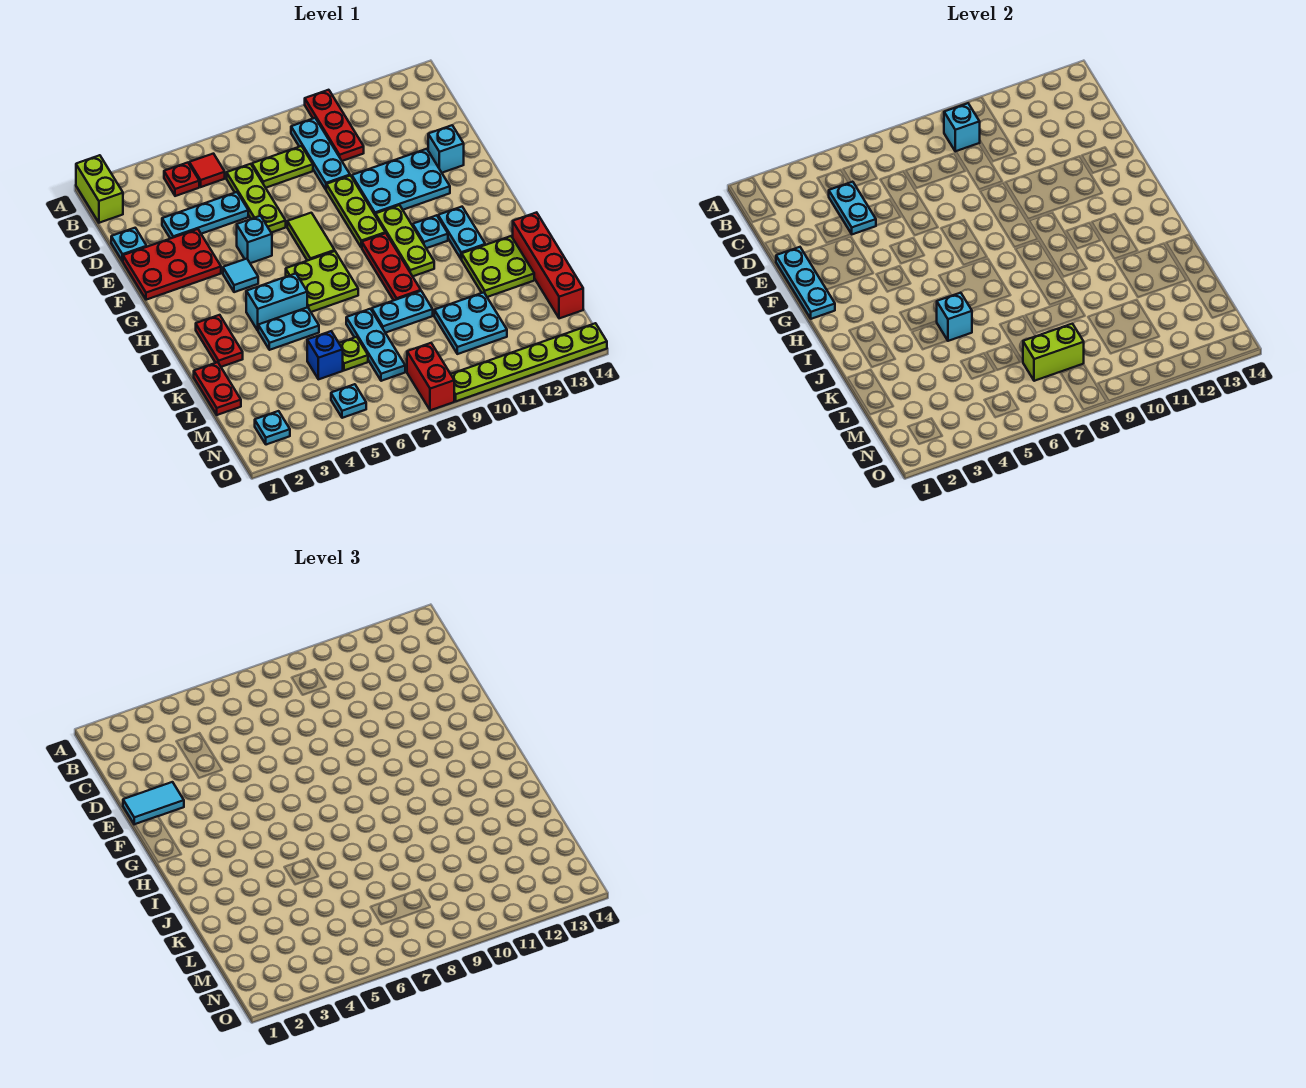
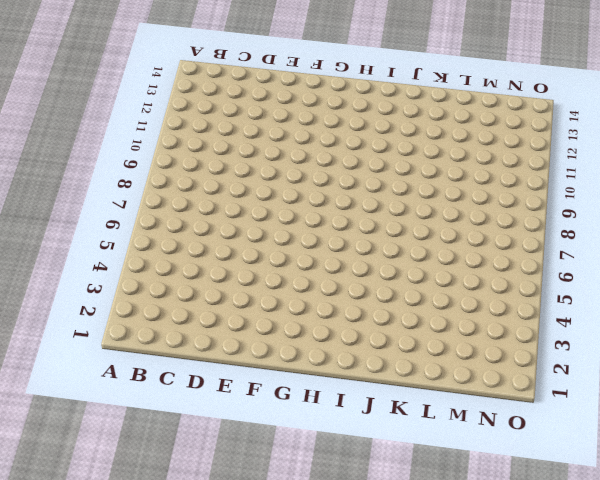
none -> lime 1x2 brick [76,155,123,223]
none -> red 1x3 plate [305,90,364,161]
none -> red 1x1 plate [164,163,199,196]
none -> red 1x1 tile [189,154,225,187]

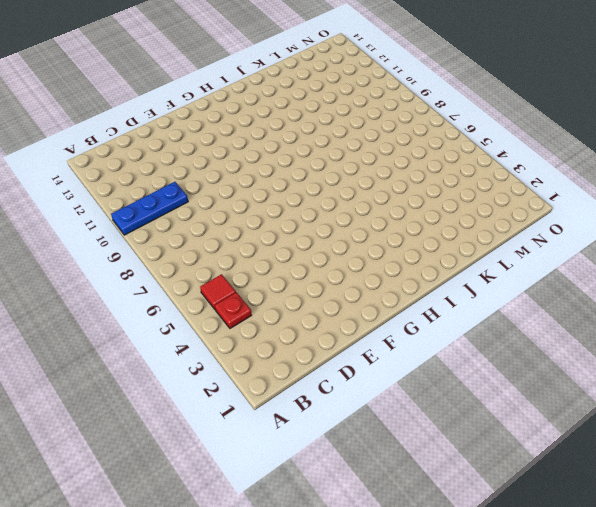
blue 1x3 plate [111,182,188,235] -> red 1x3 plate [305,90,364,161]
none -> lime 1x2 brick [76,155,123,223]
none -> cyan 1x3 plate [291,118,350,189]
none -> lime 1x3 plate [227,164,286,233]
none -> lime 1x2 plate [252,146,313,188]

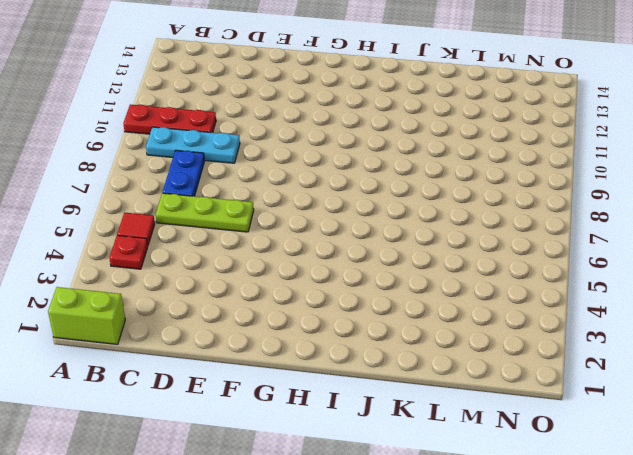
blue 1x2 plate [162,150,204,196] -> lime 1x2 plate [252,146,313,188]
none -> cyan 1x1 plate [111,228,147,261]
none -> cyan 1x3 plate [162,192,248,239]
none -> red 2x3 plate [123,229,221,300]
none -> lime 1x3 plate [326,176,385,248]

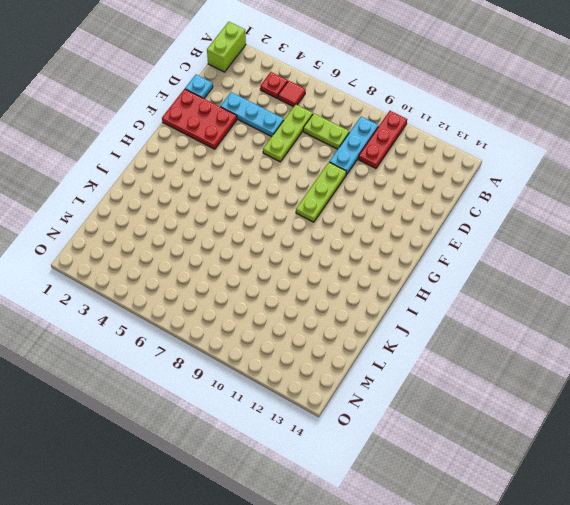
none -> cyan 2x3 plate [352,149,450,214]
none -> cyan 1x1 brick [428,125,464,173]
none -> cyan 1x1 brick [237,216,272,263]
none -> lime 1x2 tile [287,213,335,261]

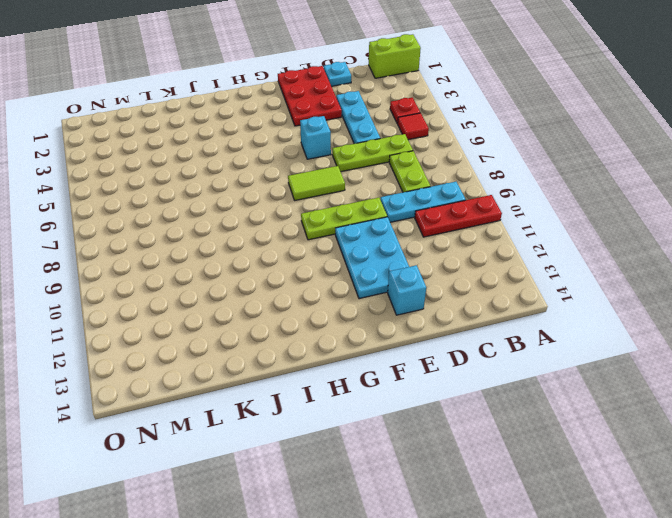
none -> cyan 1x1 tile [223,259,258,292]
none -> lime 1x3 plate [375,205,434,276]
none -> lime 2x2 plate [286,251,358,312]
none -> red 1x3 plate [362,233,421,300]

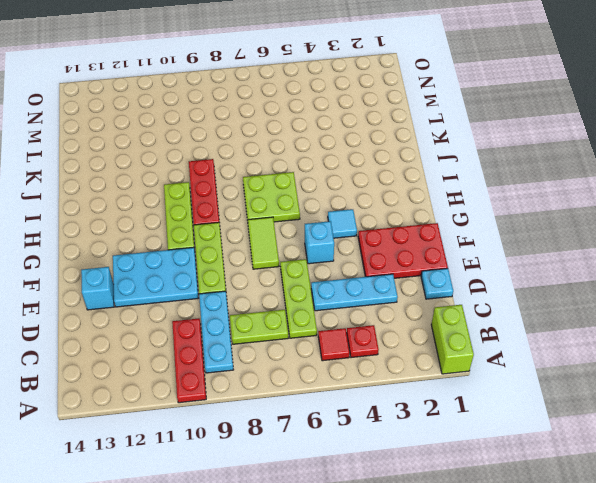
none -> cyan 1x1 plate [413,215,448,248]
none -> cyan 1x2 plate [438,207,485,259]
none -> red 1x2 plate [196,315,243,367]
none -> cyan 1x2 brick [246,274,307,330]

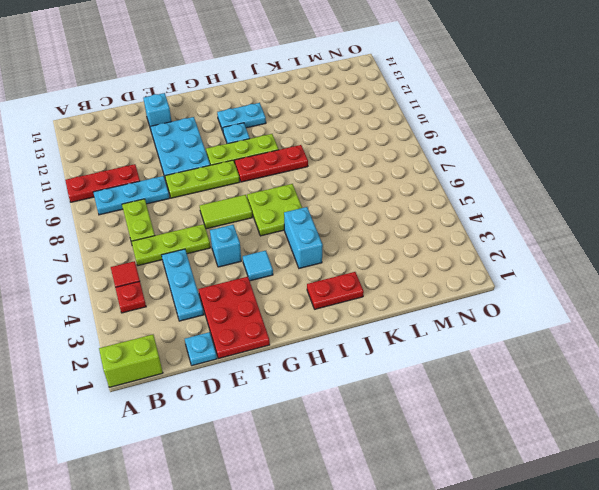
none -> cyan 1x2 plate [258,307,319,350]
none -> lime 2x2 plate [462,236,534,297]
none -> red 1x4 brick [513,212,583,318]
none -> red 1x2 plate [194,362,241,415]

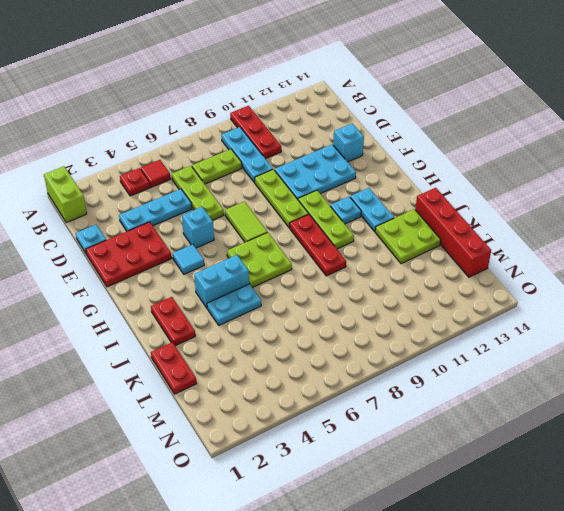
none -> cyan 1x3 plate [346,309,405,381]
none -> cyan 1x2 plate [372,291,433,333]
none -> blue 1x1 brick [307,331,343,379]
none -> lime 1x1 plate [339,337,368,370]

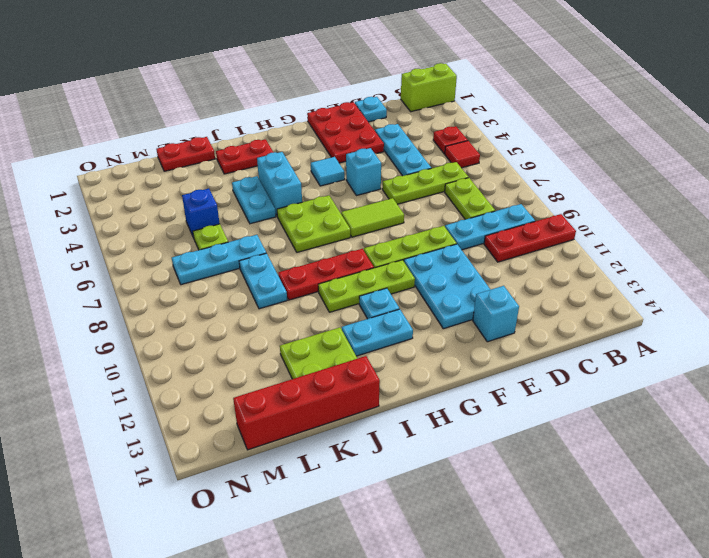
none -> cyan 2x2 plate [434,292,507,354]
none -> cyan 1x1 plate [255,411,290,445]
none -> cyan 1x1 plate [331,384,366,418]
none -> red 1x2 brick [407,343,454,410]

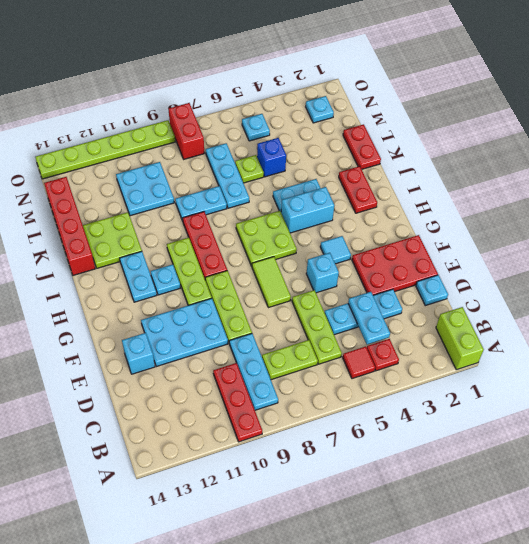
none -> cyan 1x1 brick [944,103,980,151]
none -> cyan 1x3 plate [776,247,835,319]
none -> cyan 1x1 brick [937,293,972,341]
none -> lime 1x2 brick [1023,324,1084,381]

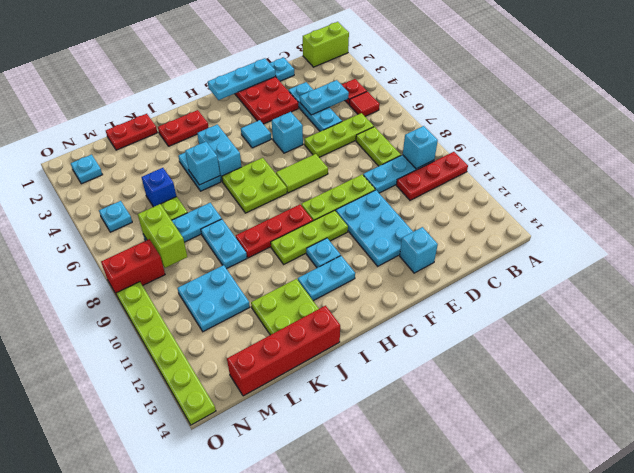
none -> cyan 1x2 tile [123,782,184,825]

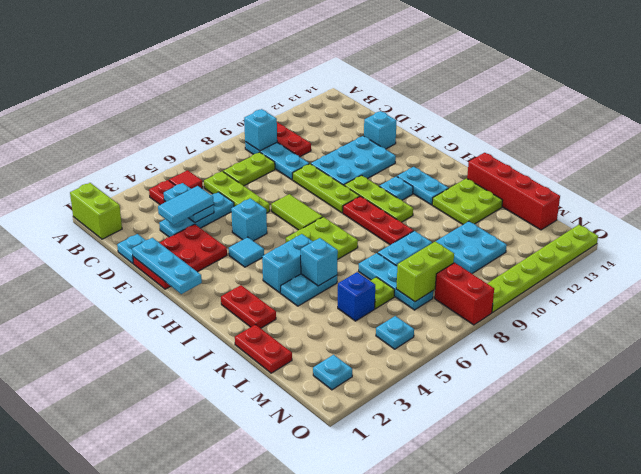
cyan 1x2 tile [158,186,214,225] -> cyan 1x2 tile moved to [123,782,184,825]

